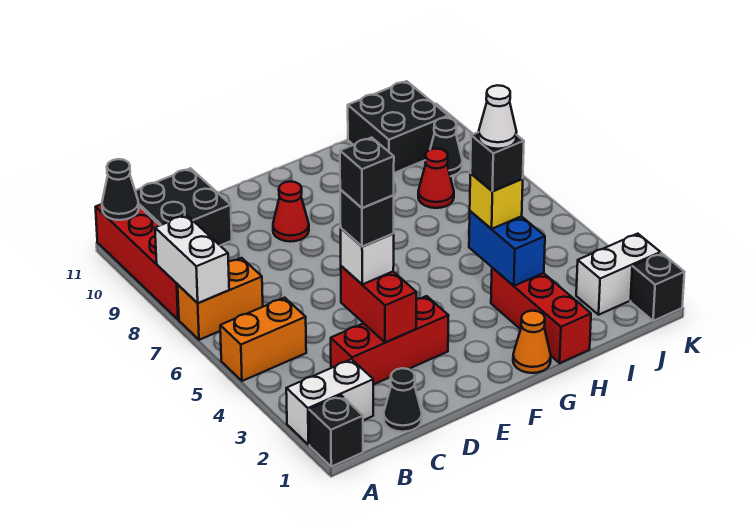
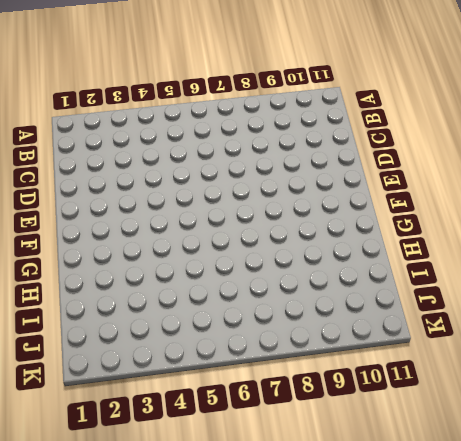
none -> black 1x1 brick [309,395,363,467]
none -> white 1x2 brick [286,359,373,445]
none -> orange 1x2 brick [220,298,306,381]

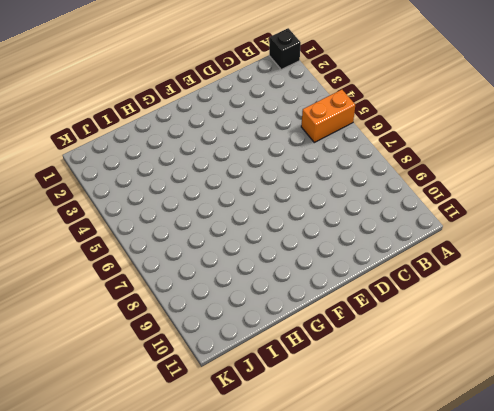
none -> white 1x2 brick [286,359,373,445]
none -> orange 1x2 brick [178,258,263,340]
none -> red 1x4 brick [96,204,179,320]

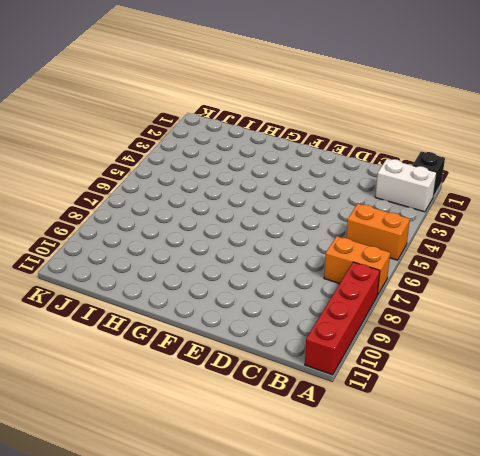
none -> black 2x2 brick [135,168,232,246]
none -> black 1x1 cone [384,368,422,432]
none -> red 1x3 brick [331,296,449,385]

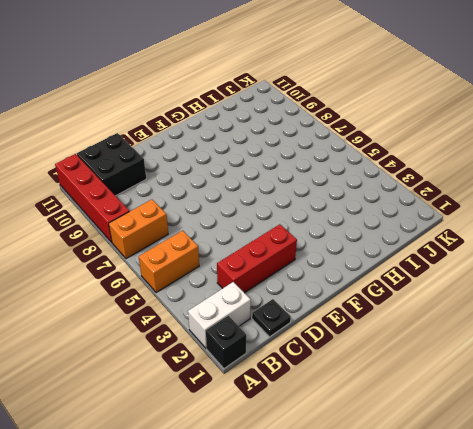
black 1x1 plate [252,299,291,337] -> black 1x1 cone [384,368,422,432]
none -> red 1x1 cone [273,181,309,242]
none -> orange 1x1 cone [513,311,551,373]
none -> red 1x3 brick [491,268,591,363]

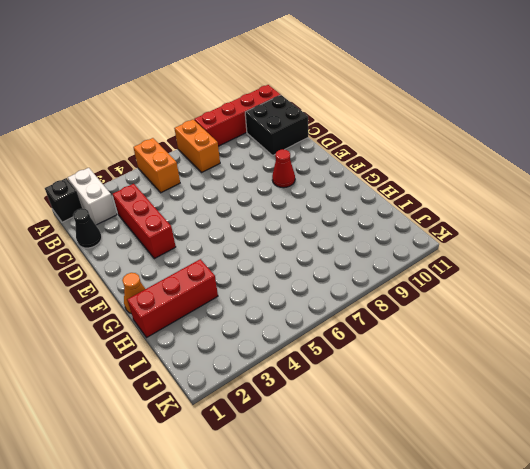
none -> red 1x1 cone [418,149,454,208]
none -> black 2x2 brick [348,81,448,173]
none -> white 1x2 brick [576,234,660,315]

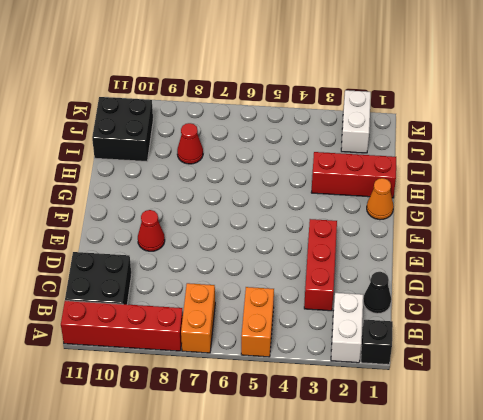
none -> black 1x1 cone [430,118,462,176]
none -> black 1x1 brick [631,253,684,321]
none -> white 1x2 brick [155,215,229,303]

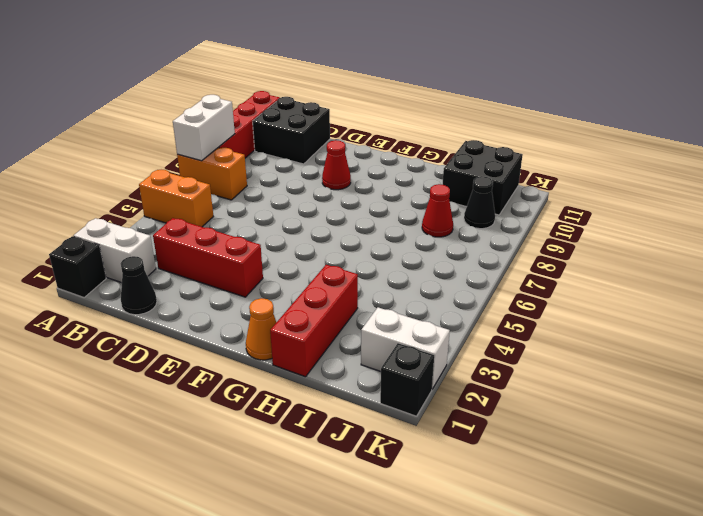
none -> black 1x1 cone [102,159,139,220]
none -> red 1x2 brick [341,266,416,343]
none -> blue 1x2 brick [469,211,545,286]

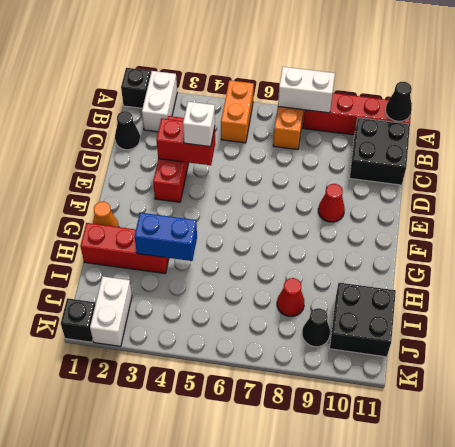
none -> yellow 1x1 brick [470,174,523,229]
none -> black 1x1 brick [340,190,394,247]
none -> black 1x1 brick [470,132,524,191]

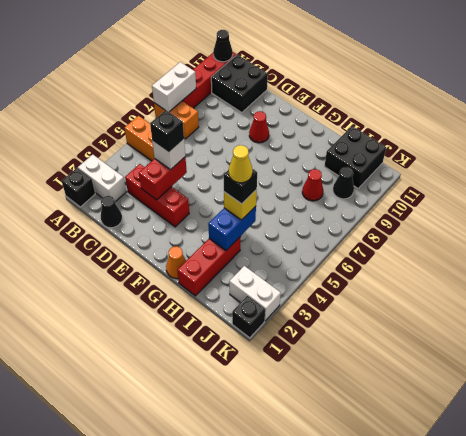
yellow 1x1 cone [229,145,253,183] -> white 1x1 cone [479,85,517,149]
none -> black 1x1 brick [340,138,394,208]

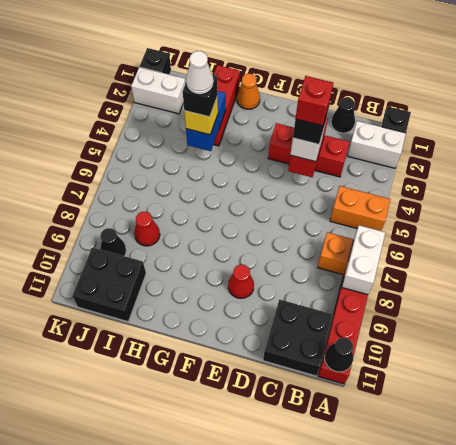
red 1x1 brick [296,76,333,126] -> black 1x1 brick [340,138,394,208]

